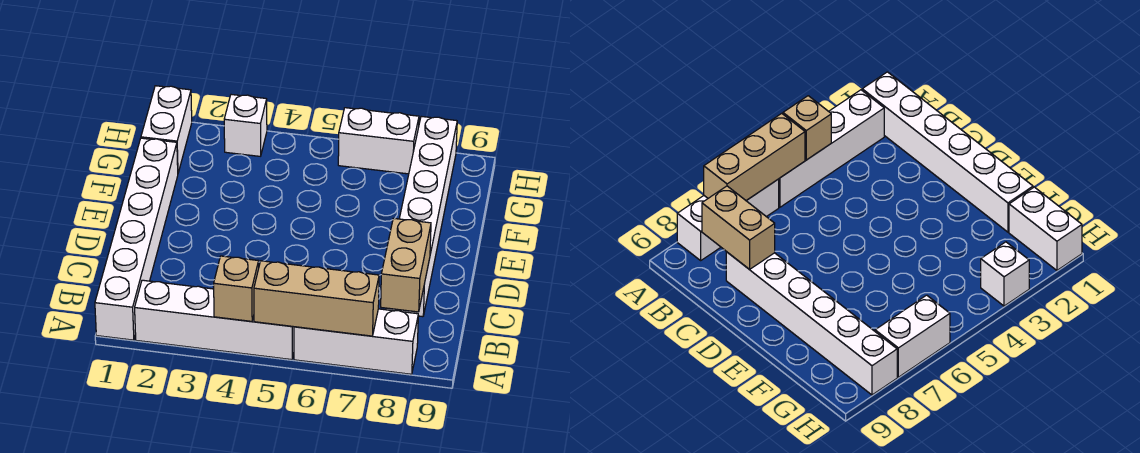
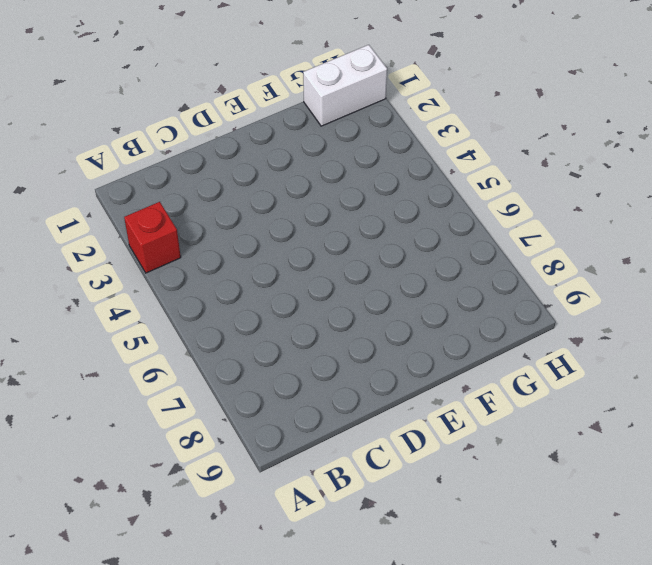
red 1x1 brick [124,202,181,273] -> white 1x4 brick [135,280,294,360]
none -> white 1x6 brick [95,138,178,340]
none -> white 1x3 brick [294,309,418,374]

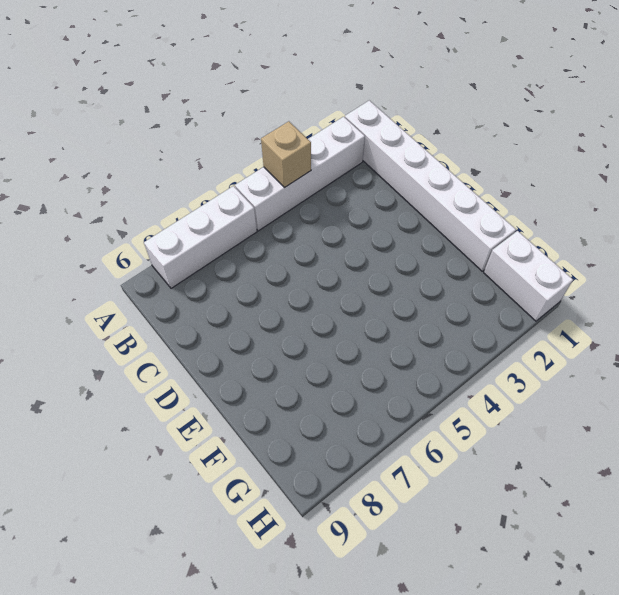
none -> white 1x6 brick [386,116,457,317]
none -> white 1x1 brick [224,95,267,156]

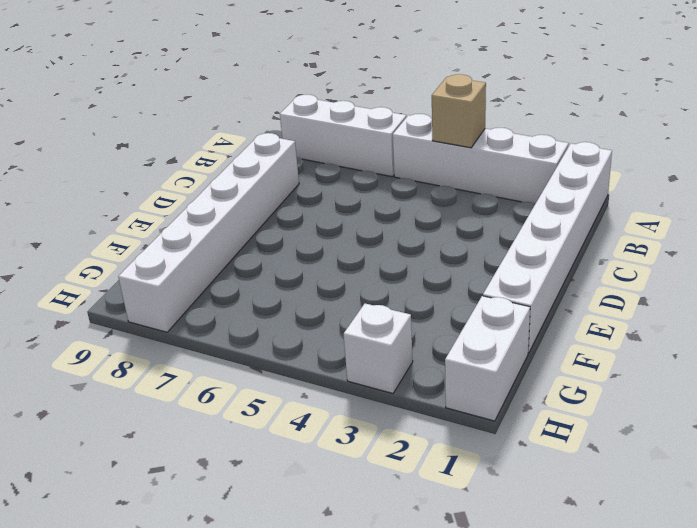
none -> white 1x2 brick [338,108,419,174]
none -> tan 1x3 brick [254,261,379,336]

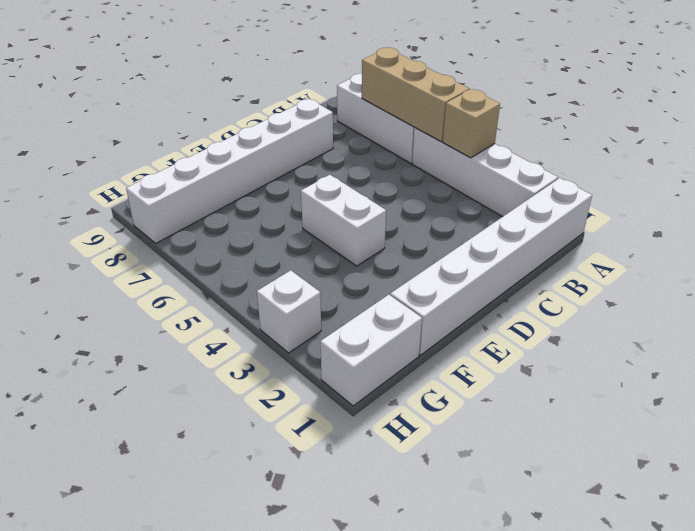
white 1x2 brick [301,175,386,266] -> white 1x2 brick moved to [338,108,419,174]
none -> tan 1x2 brick [381,218,431,312]

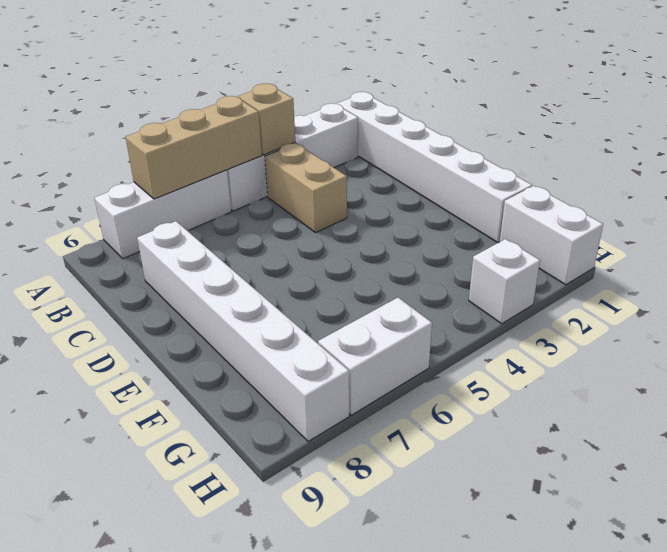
tan 1x2 brick [265,144,347,233] -> tan 1x2 brick moved to [381,218,431,312]

